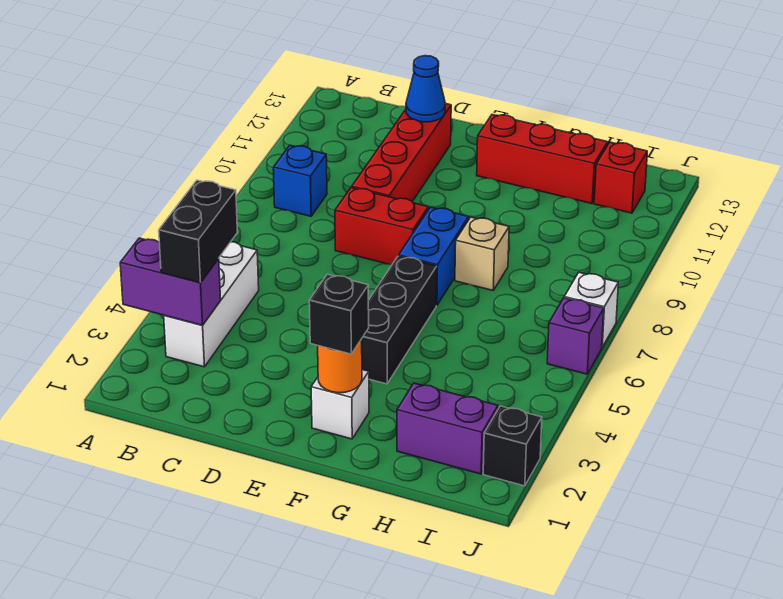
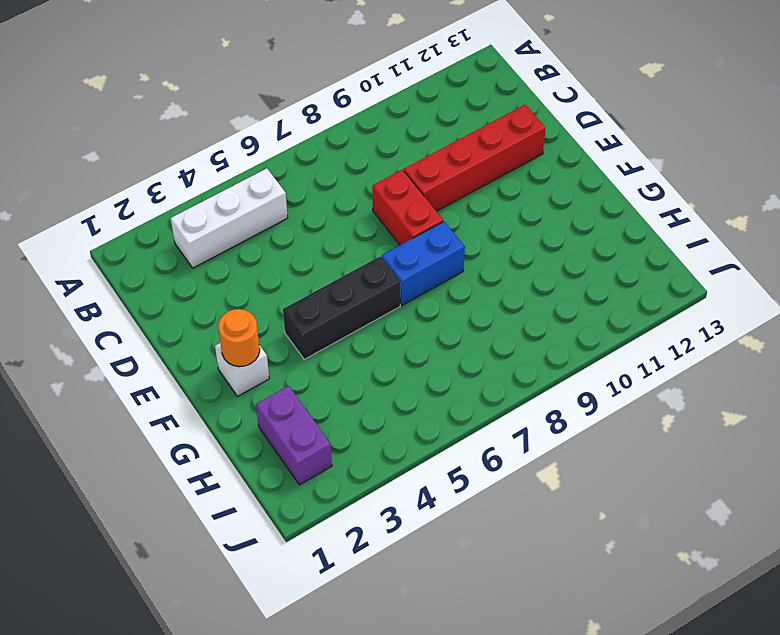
none -> blue 1x1 brick [273,145,327,216]
none -> red 1x3 brick [477,115,608,204]
none -> tan 1x1 brick [455,217,509,290]

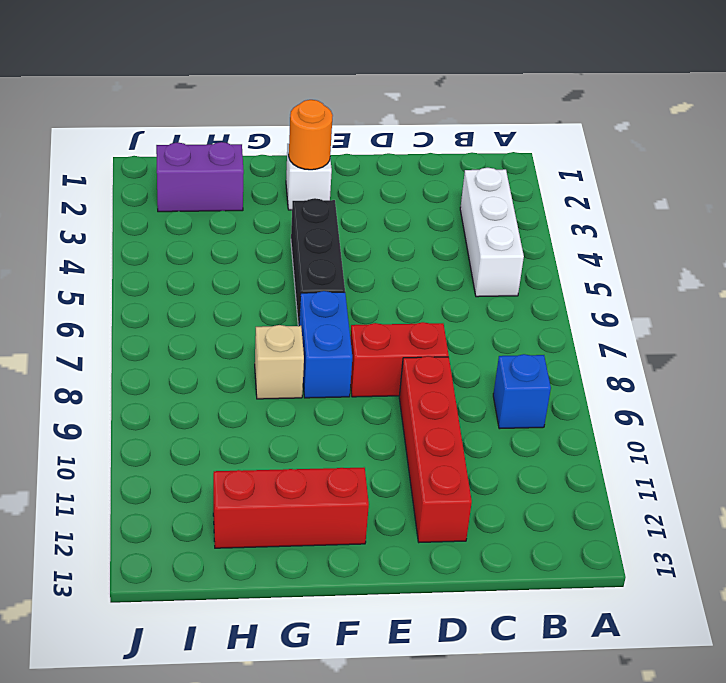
none -> red 1x1 brick [594,142,647,213]
none -> black 1x1 brick [483,406,542,486]
none -> purple 1x1 brick [547,298,604,374]

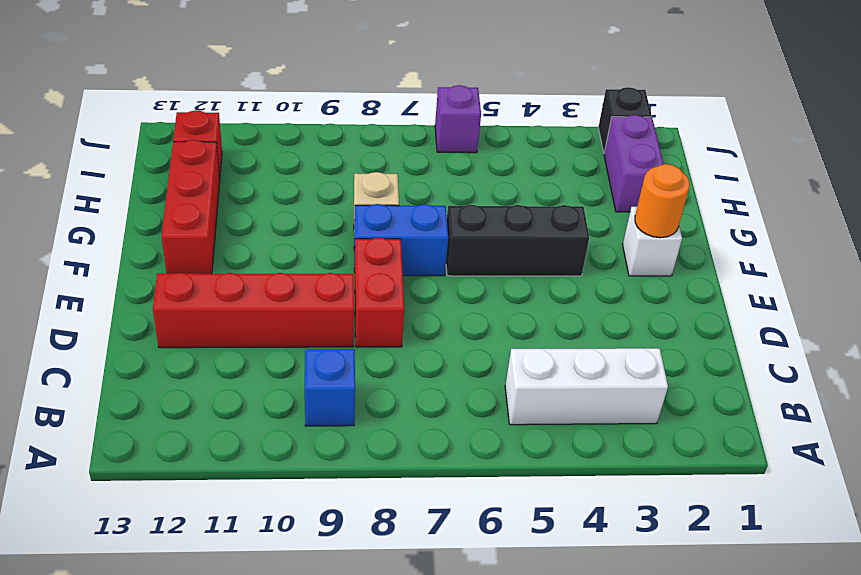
none -> white 1x1 brick [564,272,618,347]
none -> purple 1x2 brick [120,238,221,325]
none -> blue 1x1 cone [406,56,445,122]

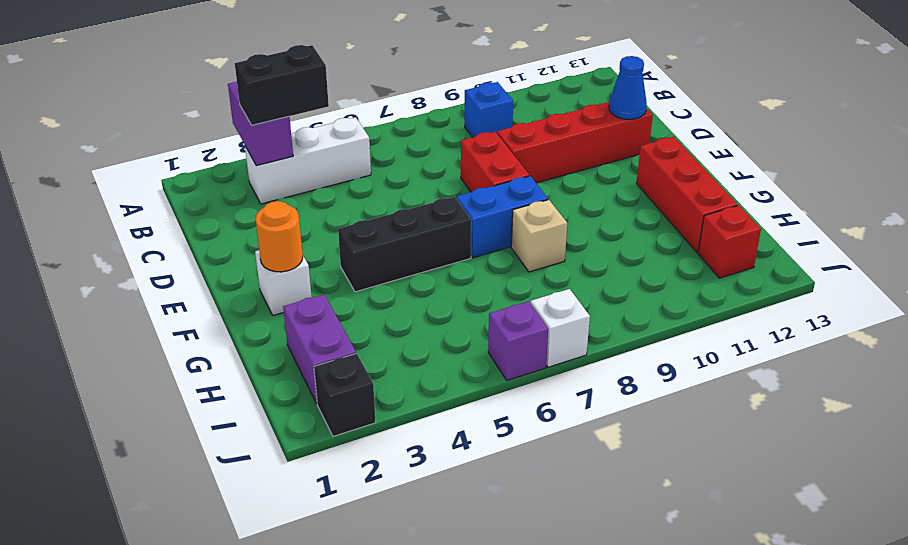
none -> black 1x1 brick [309,274,369,354]

